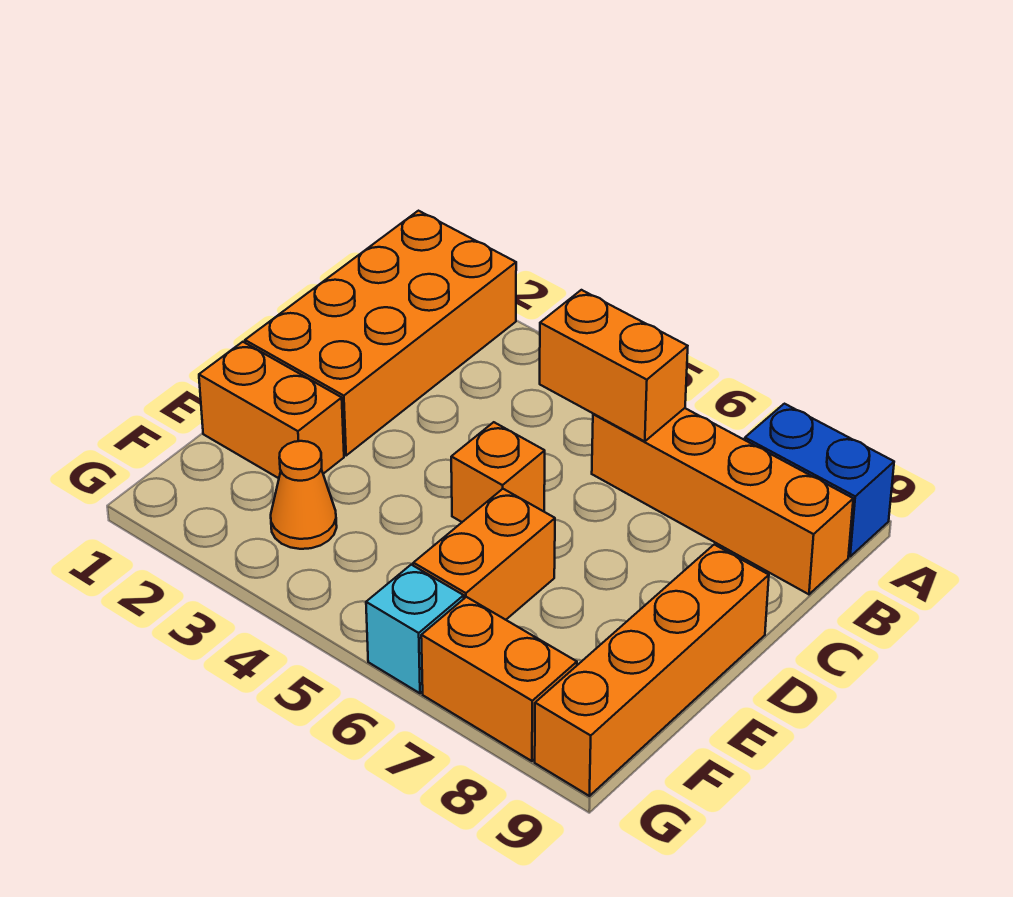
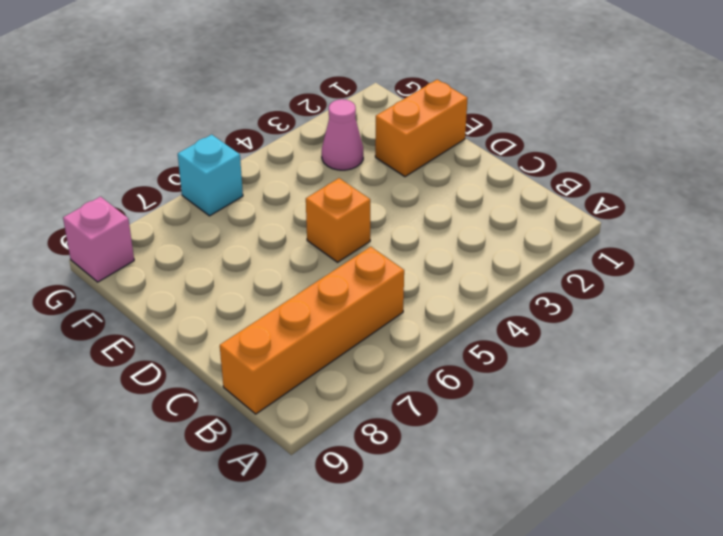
pink 1x1 cone [322,99,363,170] -> orange 1x1 cone [271,441,337,549]
pink 1x1 brick [63,197,134,282] -> orange 1x4 brick [535,545,769,796]
none -> orange 2x4 brick [245,211,516,455]
none -> blue 1x2 brick [745,404,894,556]

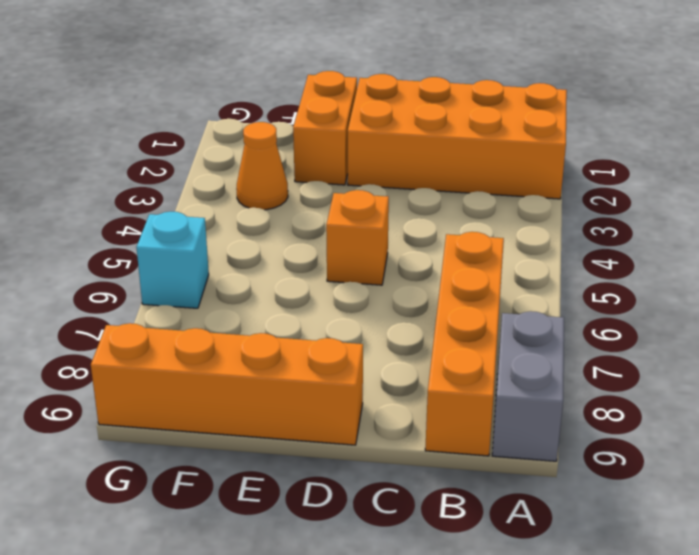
grey 1x2 brick [492,311,564,461] -> blue 1x2 brick [745,404,894,556]
none -> orange 1x2 brick [413,489,555,620]
none -> orange 1x2 brick [421,597,577,761]

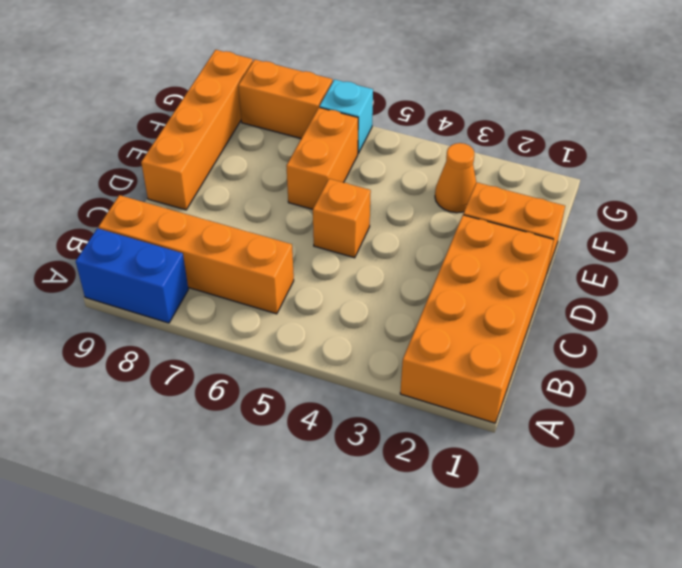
none -> orange 1x2 brick [540,290,688,441]

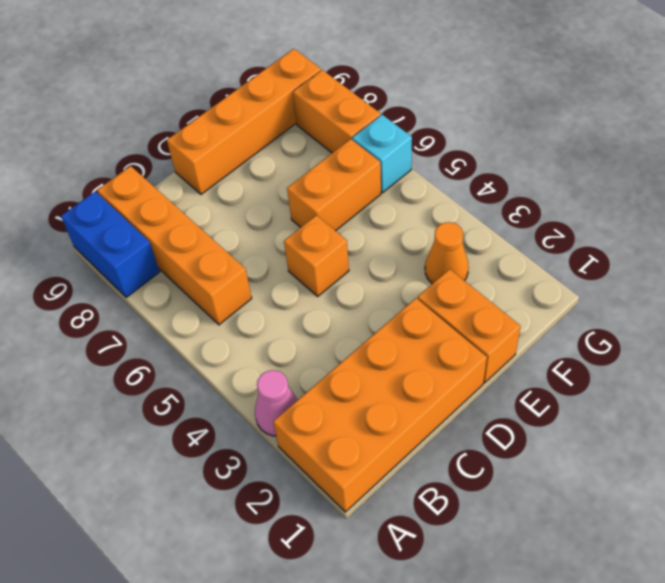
pink 1x1 cone [255,370,298,436] -> none
none -> orange 1x2 brick [540,290,688,441]

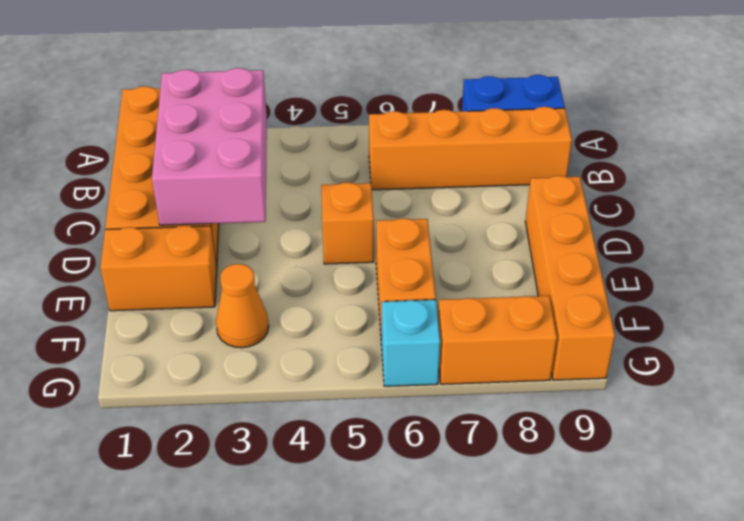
pink 2x3 brick [152,68,267,225] -> none
none -> orange 1x2 brick [540,290,688,441]

